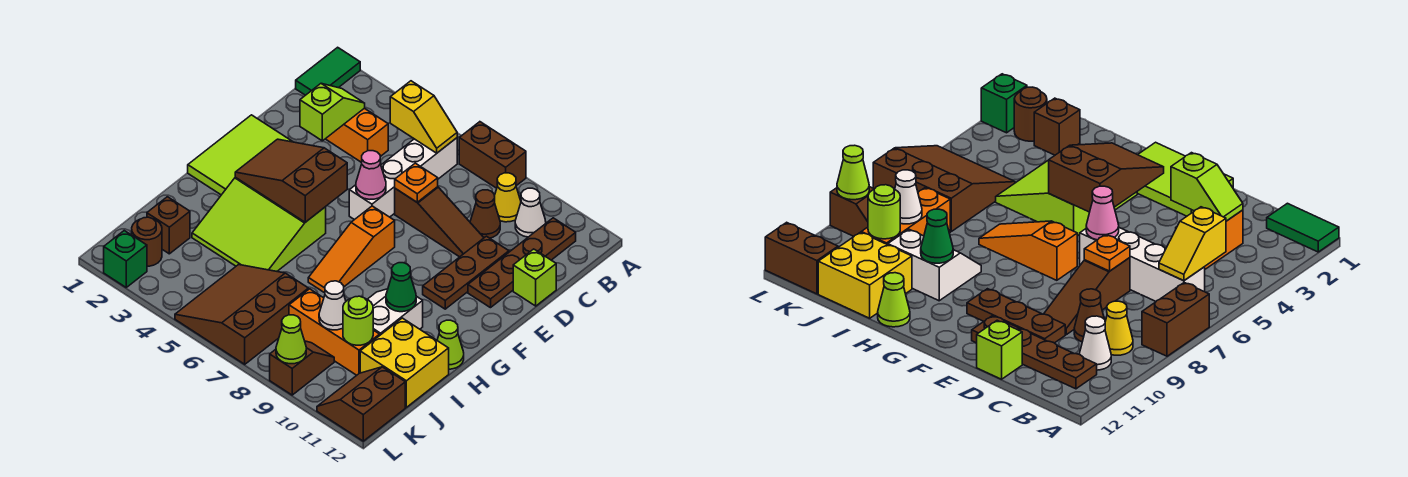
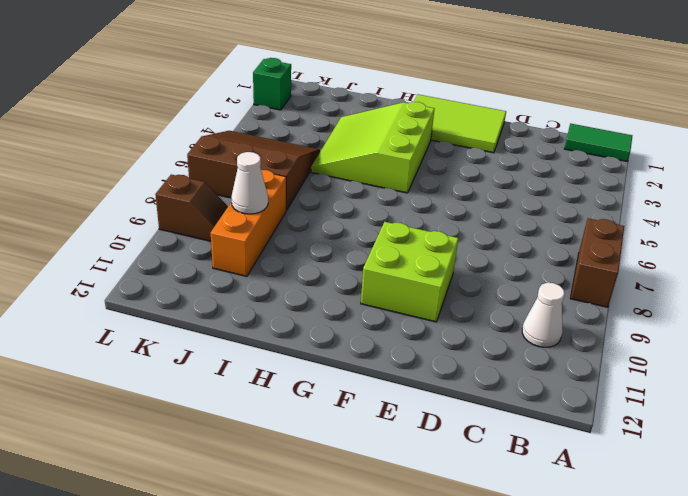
lime 2x2 brick [361,222,458,322] -> brown 1x3 plate [423,236,509,309]
none -> white 1x4 brick [349,138,457,220]
none -> yellow 1x1 cone [494,173,521,222]
none -> brown 1x4 plate [468,218,576,308]
none -> orange 1x2 brick [326,108,388,163]

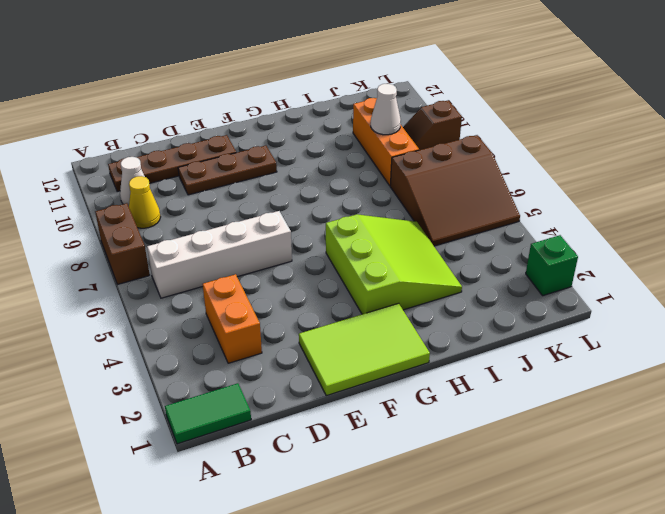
none -> brown 1x1 cone [470,190,500,238]
none -> brown 1x3 slope [395,187,484,257]
none -> lime 1x1 brick [513,249,556,306]
none -> orange 1x3 slope [308,206,395,293]

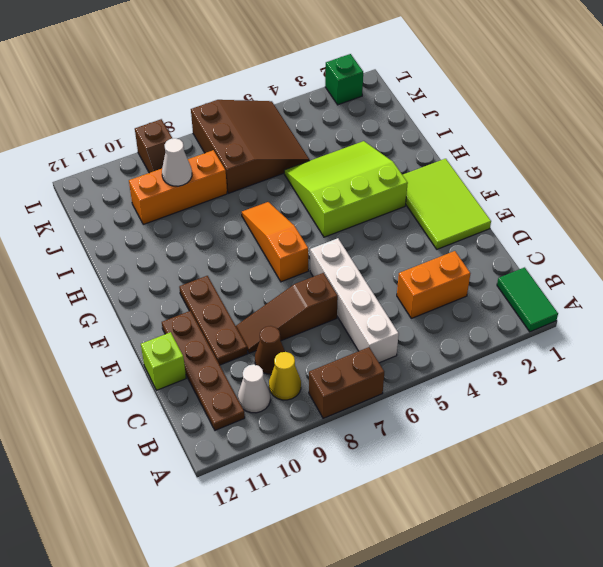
none -> white 2x2 slope [368,289,423,335]
none -> lime 1x1 cone [437,320,464,369]
none -> yellow 2x2 brick [360,318,449,407]
none -> brown 1x1 brick [147,197,190,254]

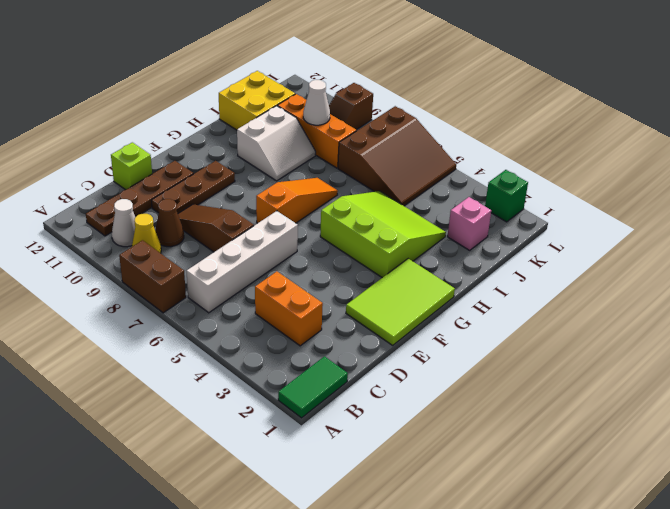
pink 1x1 brick [447,197,491,250] -> brown 1x1 brick [147,197,190,254]
none -> lime 1x1 cone [437,320,464,369]
none -> brown 1x1 round brick [132,217,162,266]
none -> brown 2x2 slope [317,367,405,441]
none -> yellow 1x2 slope [390,81,457,153]

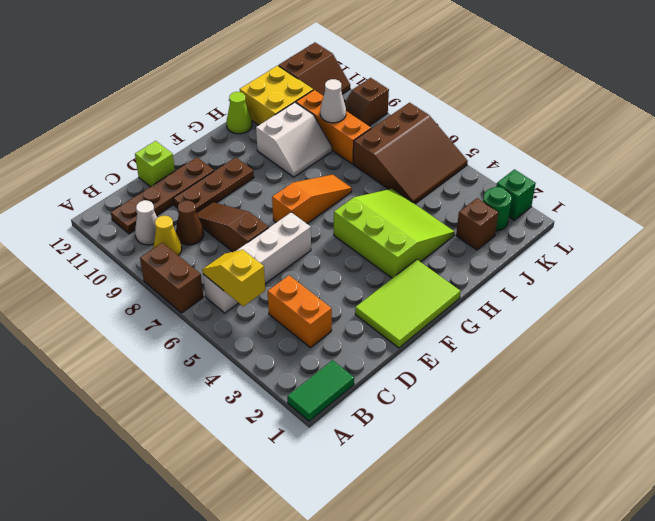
green 1x1 round brick [483,187,512,231] -> brown 1x1 round brick [132,217,162,266]
none -> lime 1x2 slope [300,84,365,141]
none -> orange 1x1 plate [395,163,438,202]
none -> pink 1x1 cone [356,151,386,199]
none -> brown 2x3 slope [235,139,347,222]

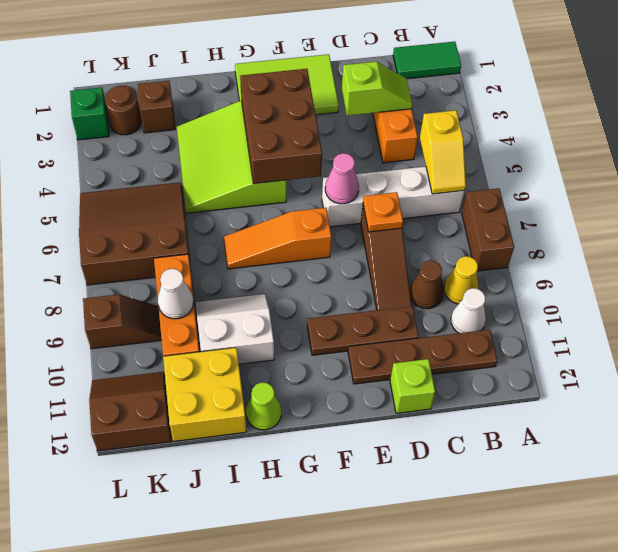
brown 2x3 brick [240,69,322,184] -> brown 2x3 slope [235,139,347,222]
none -> green 1x1 cone [386,263,416,312]
none -> lime 1x1 round brick [343,296,373,345]
none -> lime 1x1 cone [276,315,306,364]

